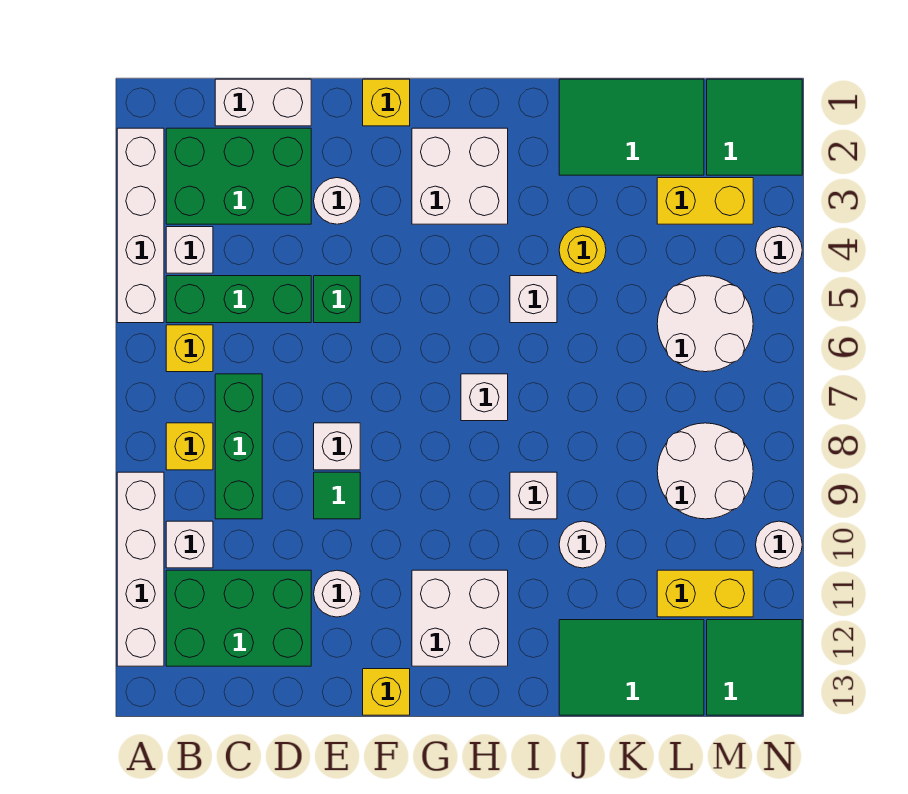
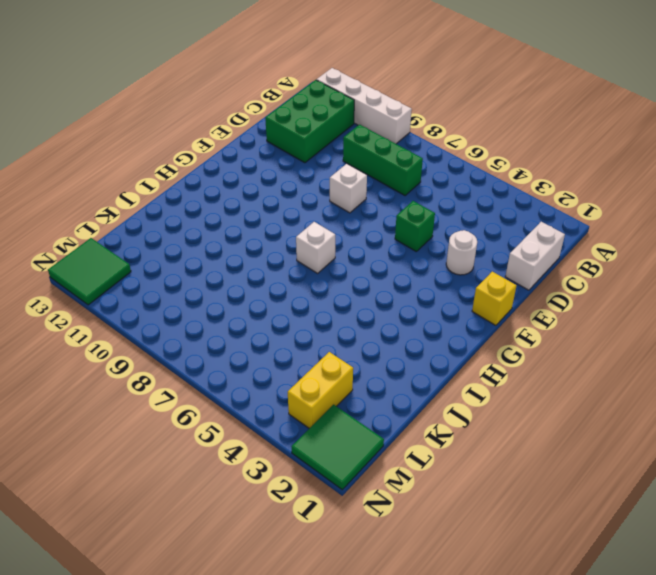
none -> white 1x4 brick [117,128,164,323]
none -> green 2x3 brick [166,128,311,224]
none -> white 1x1 brick [166,227,213,273]
none -> green 1x3 brick [166,276,311,323]

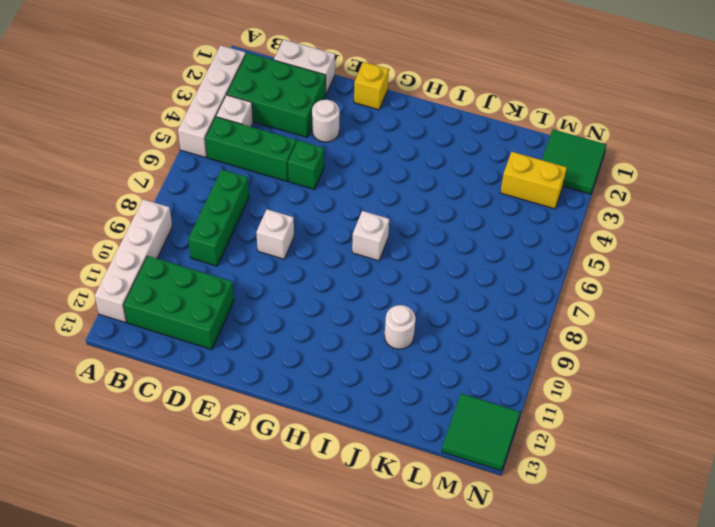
none -> yellow 1x1 brick [166,325,213,372]
none -> yellow 1x1 brick [166,423,213,470]
none -> white 1x1 brick [166,521,213,568]
none -> green 1x1 tile [314,472,360,519]

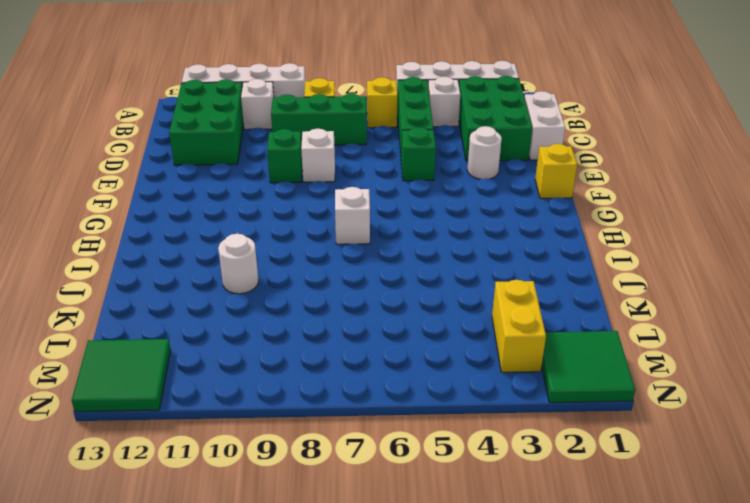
green 1x1 brick [267,129,302,183] -> green 1x1 tile [314,472,360,519]
none -> white 1x1 round brick [314,570,360,617]
none -> yellow 1x1 brick [363,669,410,715]
none -> white 2x2 brick [412,128,508,224]
none -> white 2x2 brick [412,570,508,666]

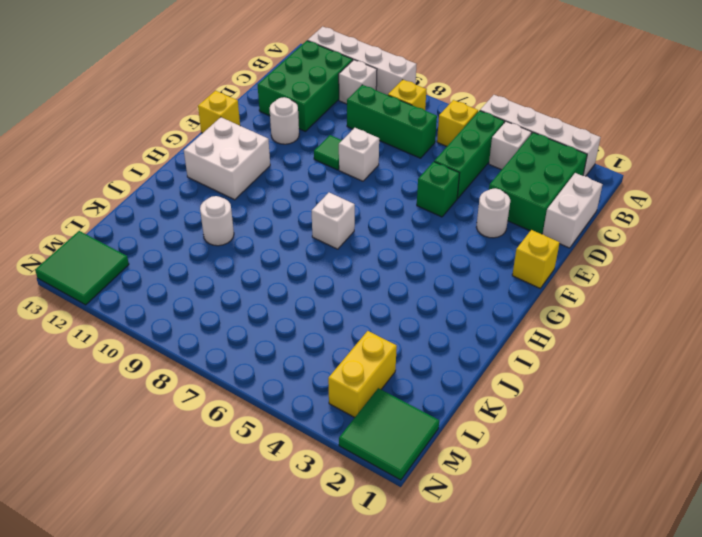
none -> white 2x2 brick [412,128,508,224]
none -> white 1x1 brick [510,276,557,323]
none -> white 1x1 brick [510,472,557,519]
none -> green 2x3 tile [559,79,704,175]

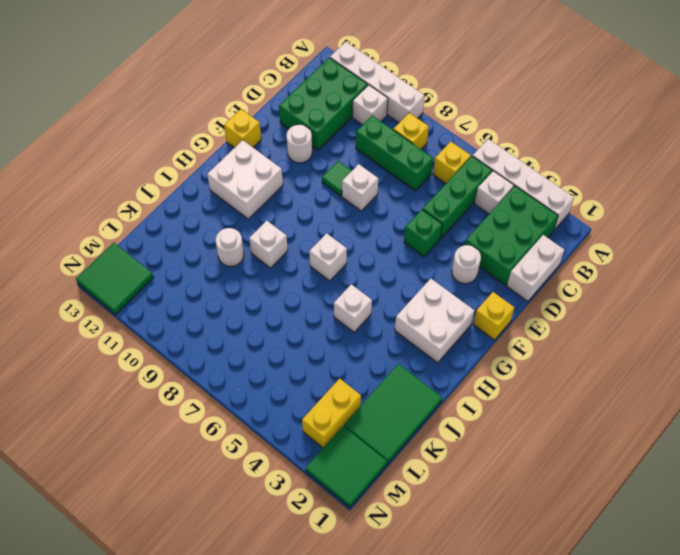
none -> yellow 1x1 round brick [559,227,606,273]
none -> green 2x3 tile [559,620,704,715]
none -> white 2x2 round brick [657,276,753,372]
none -> white 2x2 round brick [657,423,753,519]

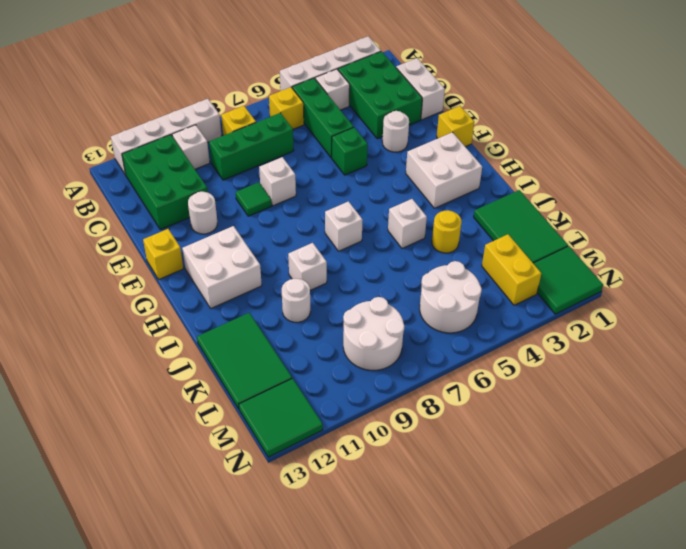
none -> yellow 1x2 brick [657,570,753,617]
none -> white 1x1 round brick [756,227,802,273]
none -> white 1x1 round brick [756,521,802,568]

